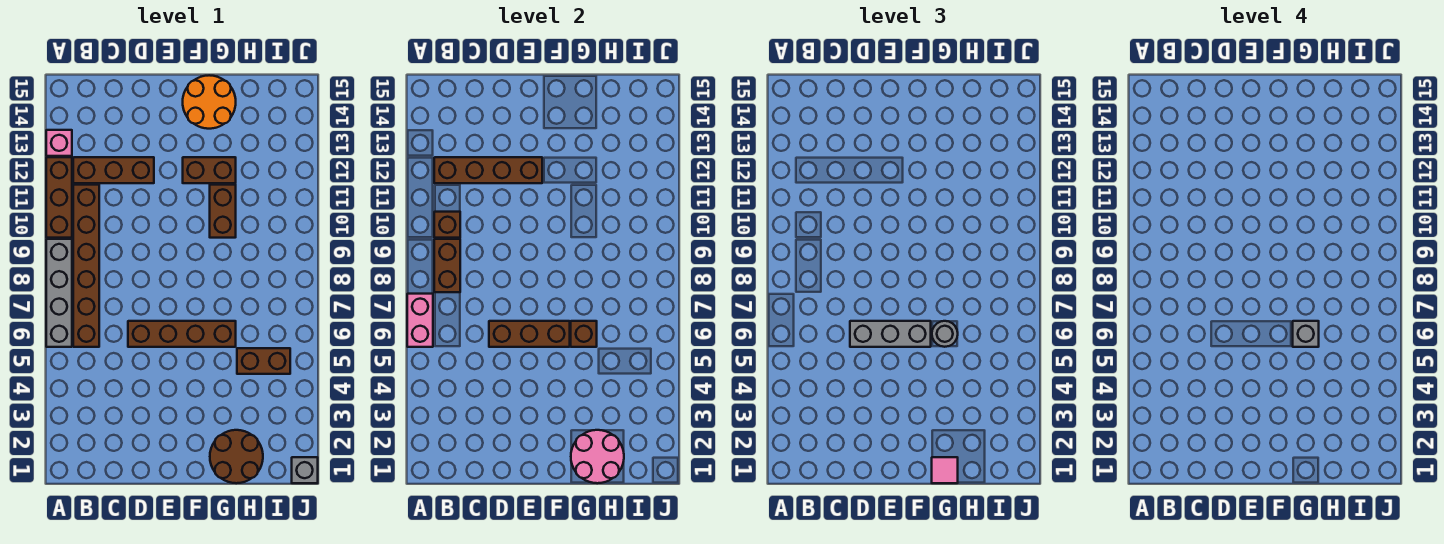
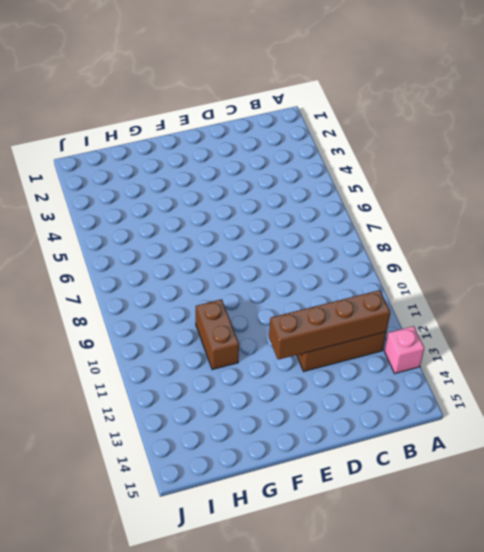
none -> grey 1x4 brick [46,239,72,347]
none -> brown 1x3 brick [46,157,72,238]
none -> brown 1x6 brick [73,185,99,347]

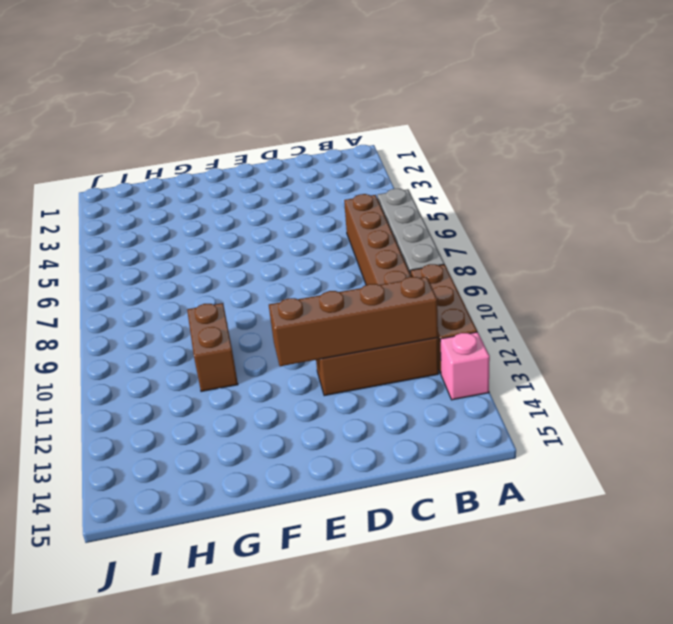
none -> brown 1x4 brick [128,321,236,347]
none -> brown 1x2 brick [183,157,236,183]
none -> orange 2x2 round brick [183,75,236,129]

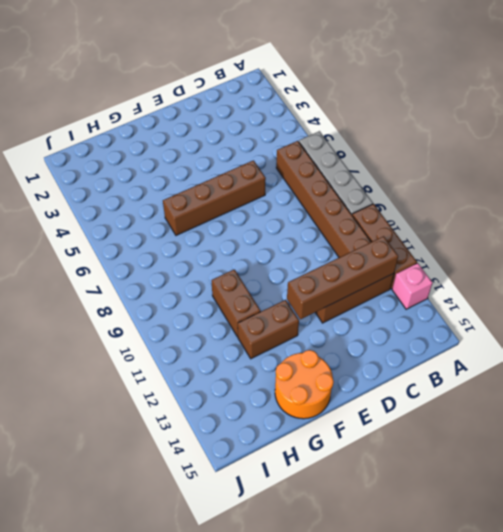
none -> brown 2x2 round brick [210,430,263,483]
none -> brown 1x2 brick [237,348,290,374]
none -> grey 1x1 brick [292,457,318,483]

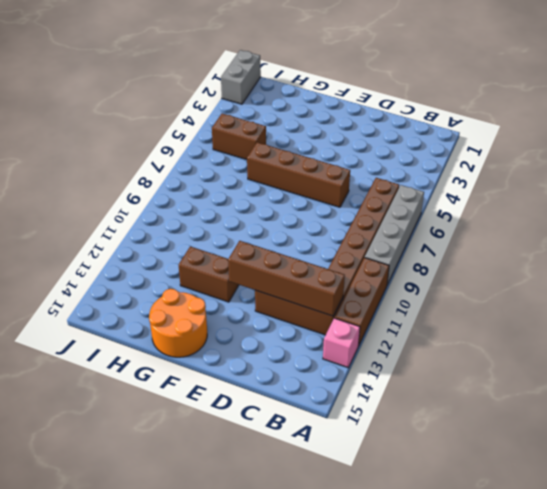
grey 1x2 brick [221,50,261,104] -> grey 1x1 brick [292,457,318,483]
none -> brown 2x2 round brick [210,430,263,483]
none -> brown 1x2 brick [210,185,236,238]
none -> pink 1x2 brick [407,294,433,347]

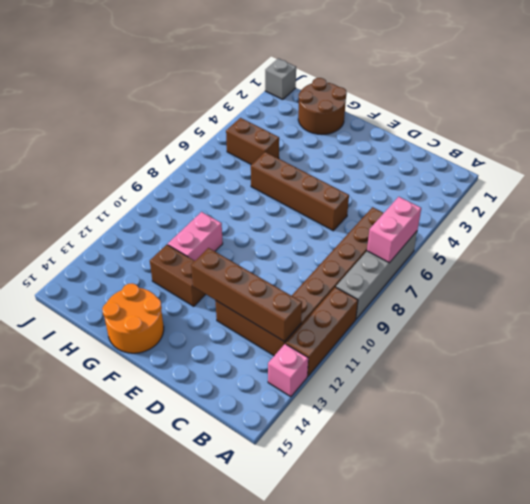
pink 1x2 brick [168,212,223,261] -> brown 1x2 brick [210,185,236,238]
none -> brown 1x2 brick [434,239,460,292]
none -> brown 1x1 brick [434,212,460,238]
none -> brown 1x3 brick [489,321,570,347]

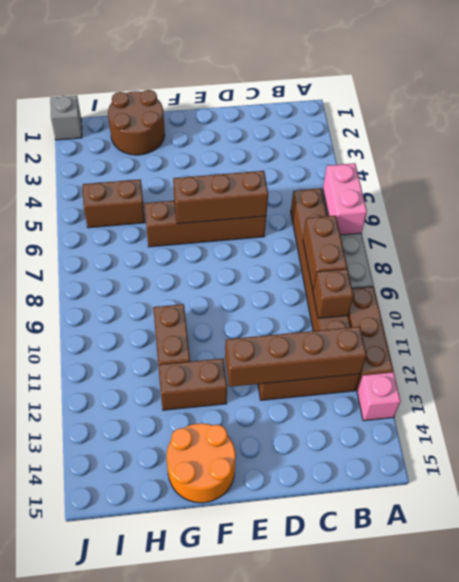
none -> pink 2x2 round brick [571,430,624,483]
none -> brown 1x1 brick [571,321,597,347]
none -> grey 1x3 brick [850,321,931,347]

